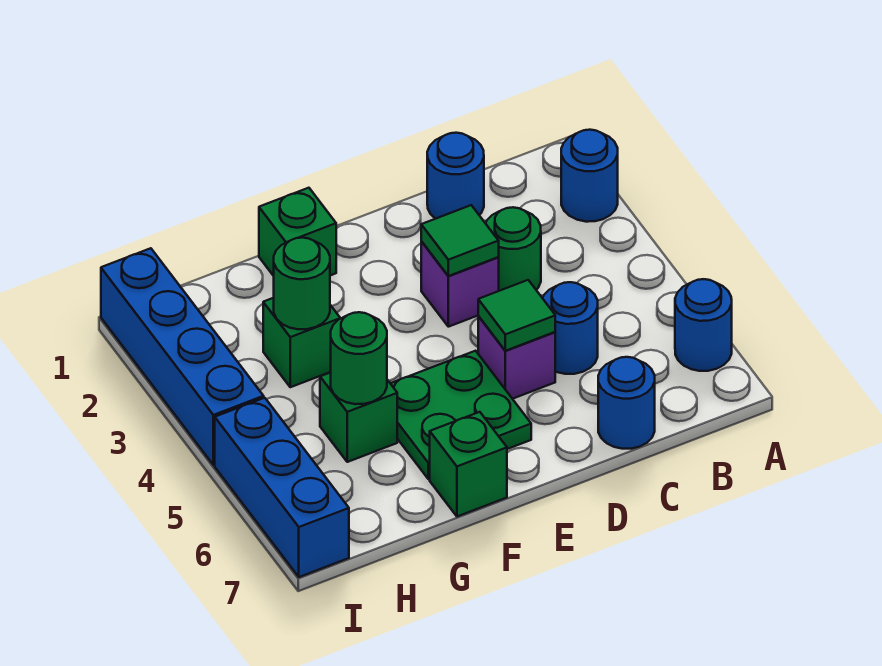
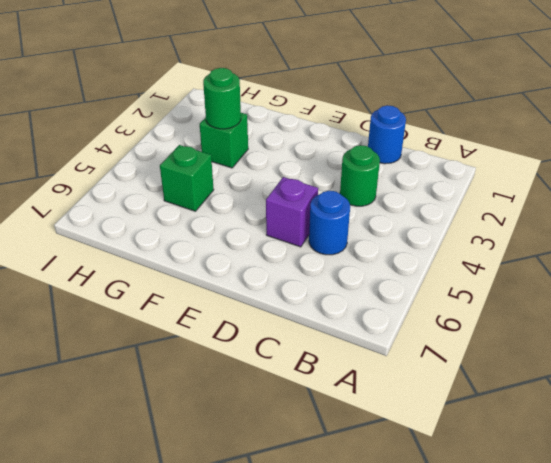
none -> blue 1x1 round brick [561,130,618,222]
none -> blue 1x1 round brick [675,279,732,371]
none -> blue 1x1 round brick [598,357,655,449]

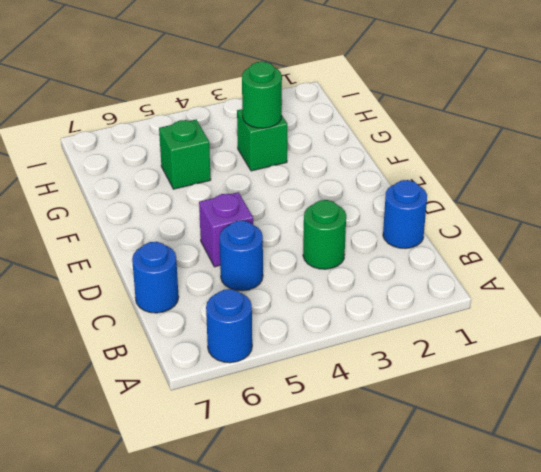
none -> blue 1x1 round brick [561,130,618,222]
none -> purple 1x1 brick [421,241,499,327]
none -> green 2x2 plate [390,351,531,479]

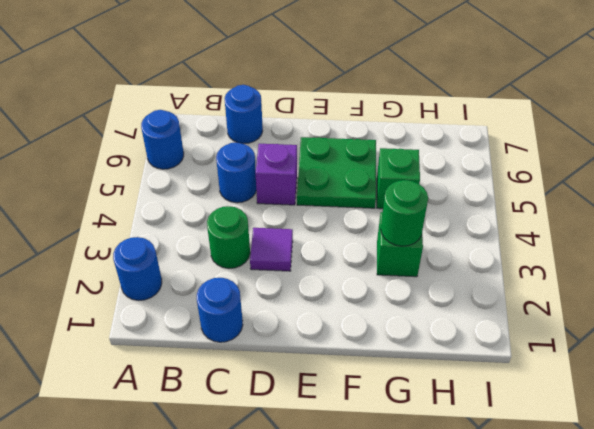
purple 1x1 tile [250,228,293,271] -> purple 1x1 brick [421,241,499,327]
none -> green 1x1 brick [259,188,336,276]
none -> green 1x1 brick [430,412,507,517]
none -> blue 1x4 brick [101,248,264,465]

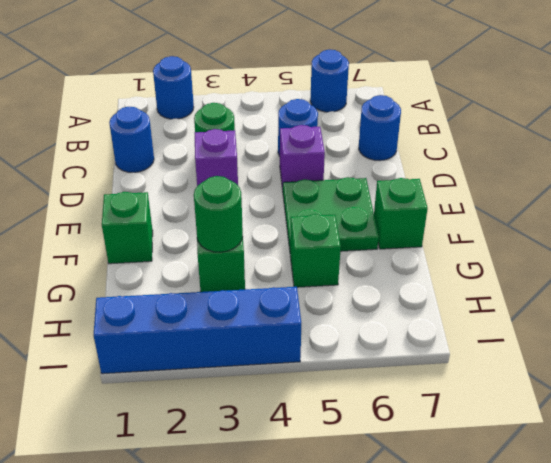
none -> blue 1x3 brick [215,398,349,577]
none -> green 1x1 tile [421,205,499,276]
none -> green 1x1 tile [478,280,555,351]

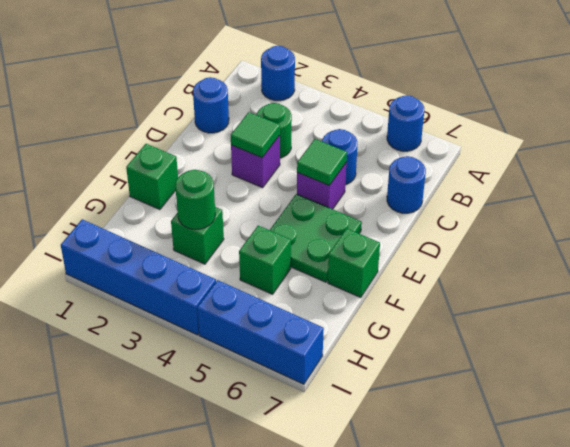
none -> green 1x1 round brick [331,312,387,404]

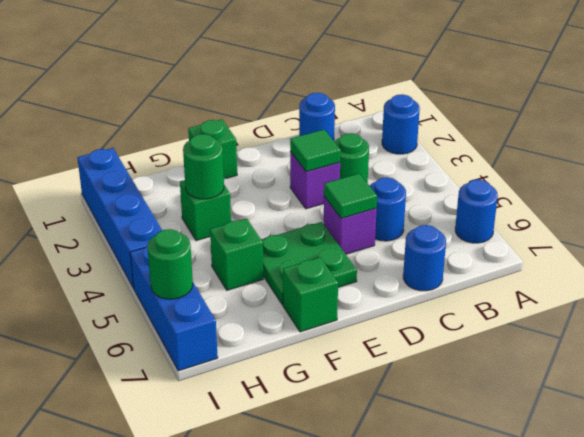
green 1x1 round brick [147,229,193,299] -> green 1x1 round brick moved to [331,312,387,404]

